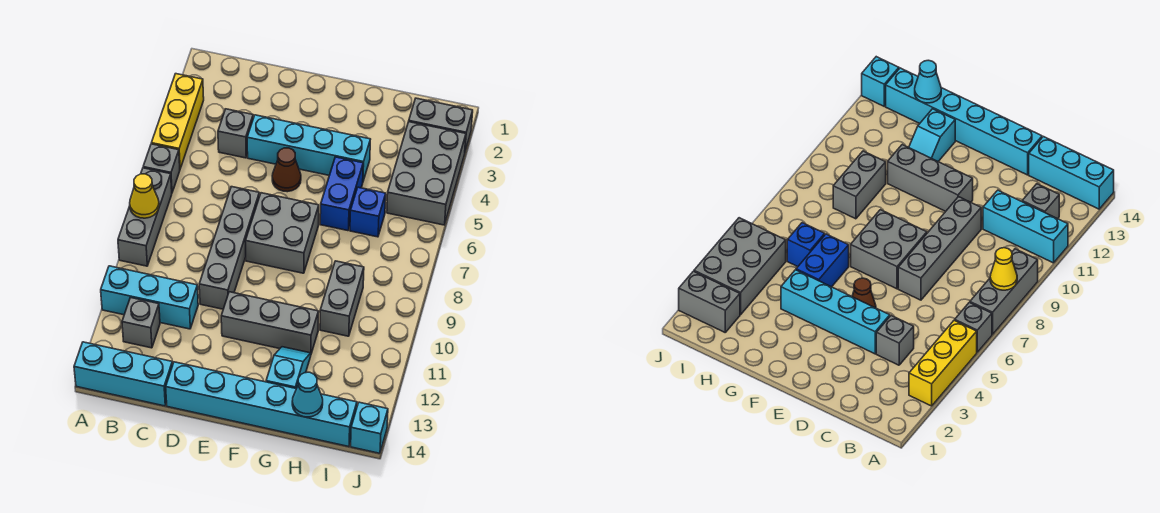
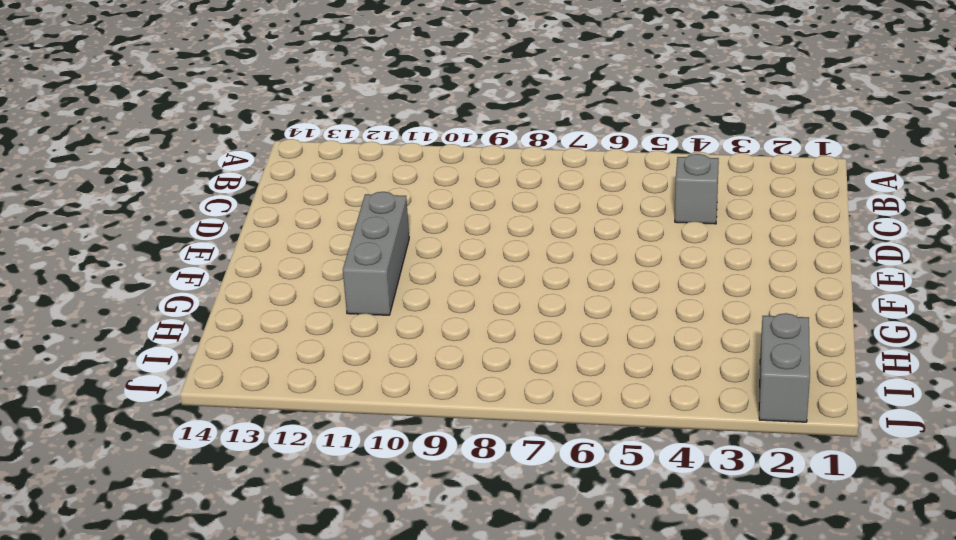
none -> yellow 1x3 brick [151,74,204,168]
none -> grey 1x1 brick [143,144,180,192]
none -> grey 1x3 brick [118,168,172,266]

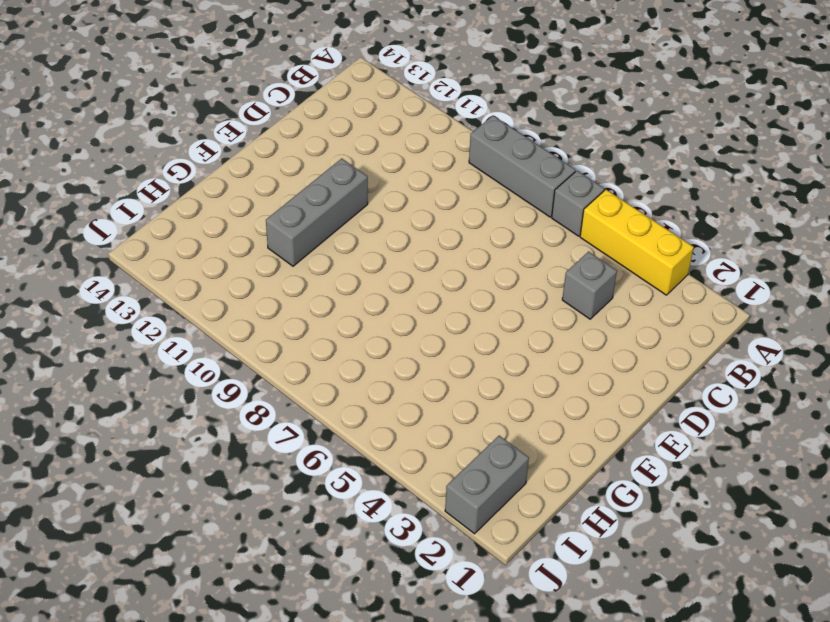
none -> cyan 1x3 brick [101,266,198,329]
none -> cyan 1x3 brick [74,342,173,406]
none -> grey 1x1 brick [122,298,160,348]

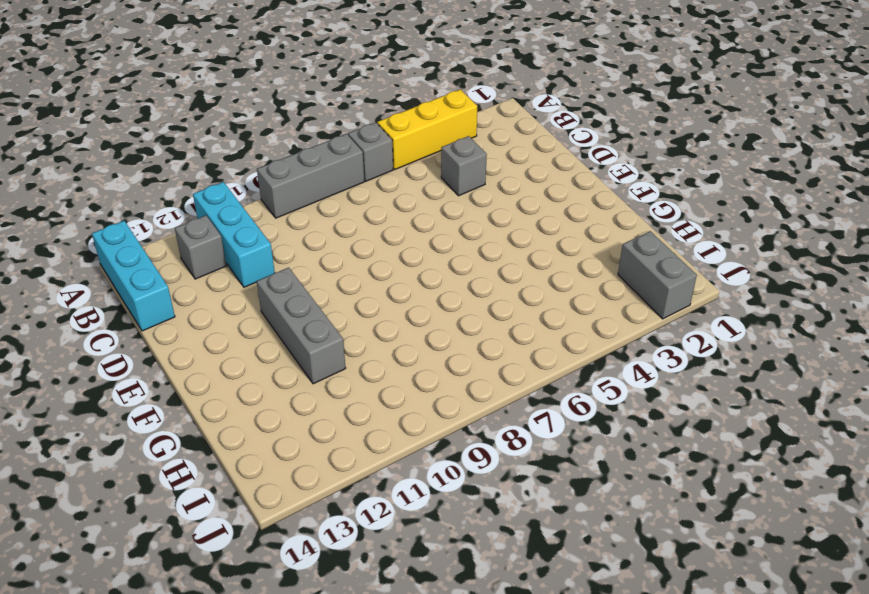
none -> cyan 1x4 brick [247,115,370,181]
none -> grey 1x4 brick [199,187,259,309]
none -> cyan 1x6 brick [166,362,357,447]

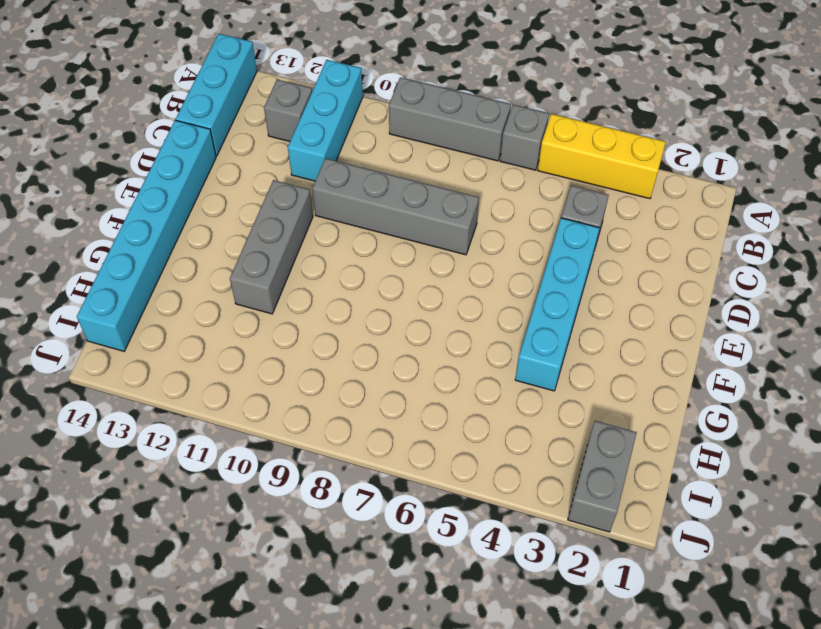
none -> brown 1x1 cone [272,148,301,192]
none -> grey 2x2 brick [245,193,319,273]
none -> blue 1x2 brick [320,157,363,231]

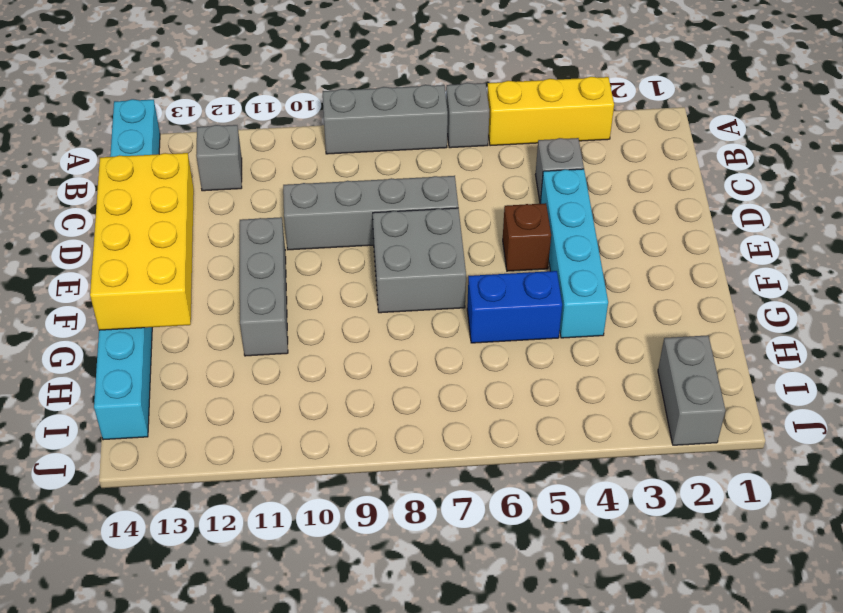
yellow 2x4 brick [90,153,194,330] -> none
brown 1x1 brick [503,203,551,271] -> brown 1x1 cone [272,148,301,192]
none -> cyan 1x3 brick [101,266,198,329]
none -> cyan 1x2 slope [266,347,311,389]
none -> blue 1x1 brick [350,187,386,237]

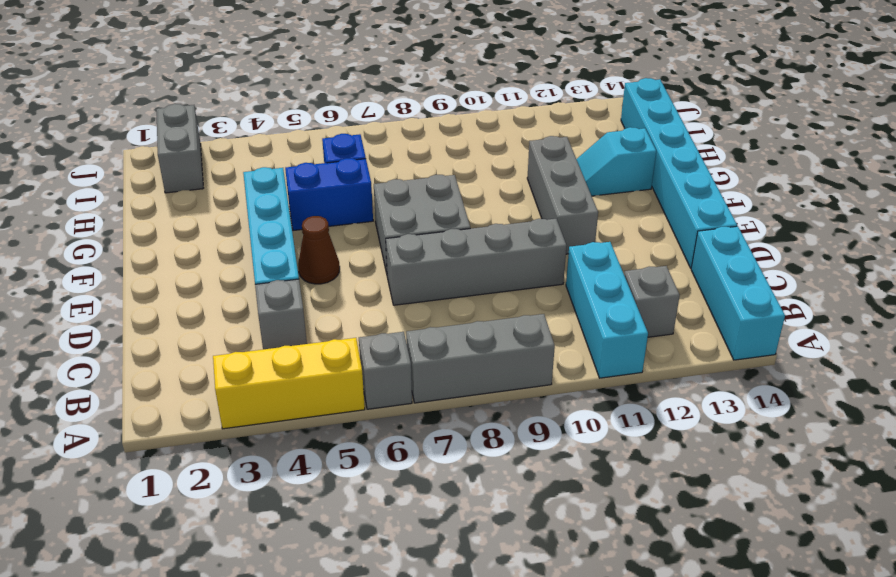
none -> grey 1x2 brick [320,261,364,336]
none -> grey 2x3 brick [387,122,466,225]
none -> cyan 1x1 brick [351,402,388,453]

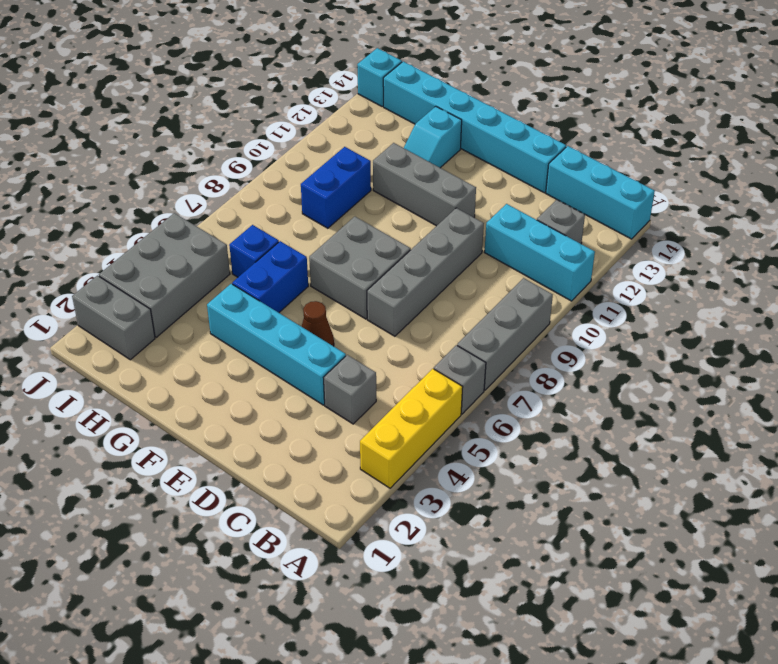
blue 1x2 brick [301,147,371,228] -> grey 1x2 brick [320,261,364,336]
none -> yellow 1x1 cone [130,174,159,218]
none -> cyan 1x1 cone [292,372,323,417]

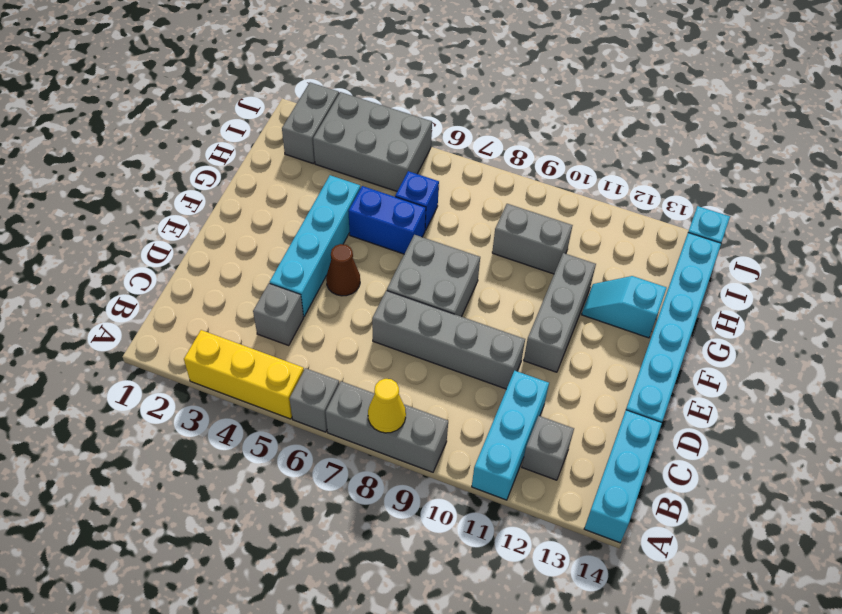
none -> cyan 1x1 cone [292,372,323,417]

